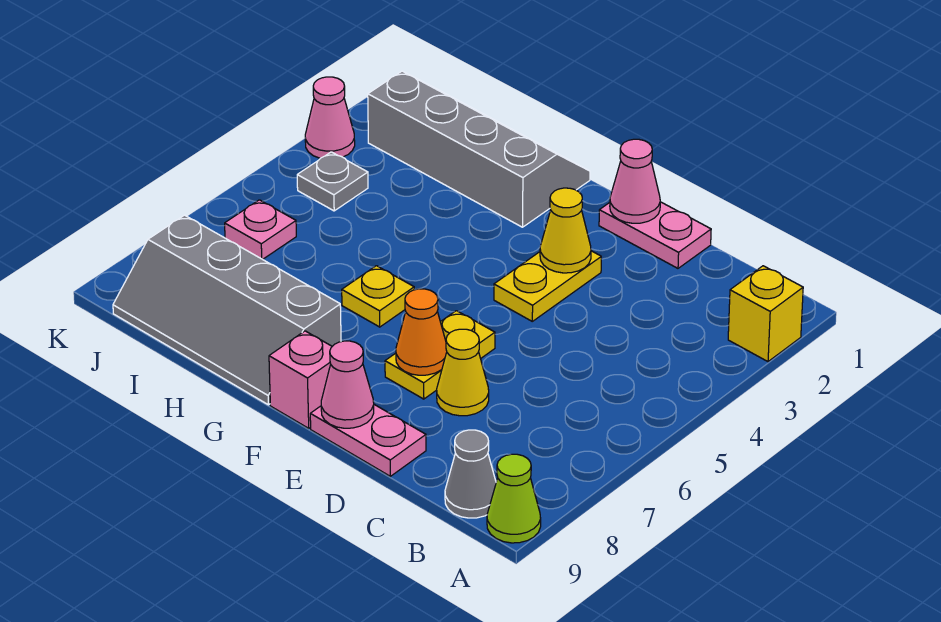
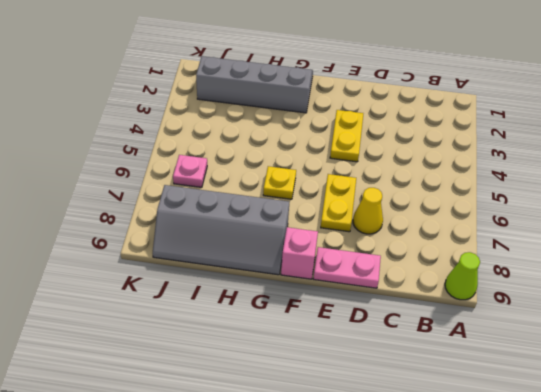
none -> yellow 1x1 brick [728,266,803,362]
none -> grey 1x1 cone [445,430,496,518]
none -> pink 1x2 plate [599,202,711,268]

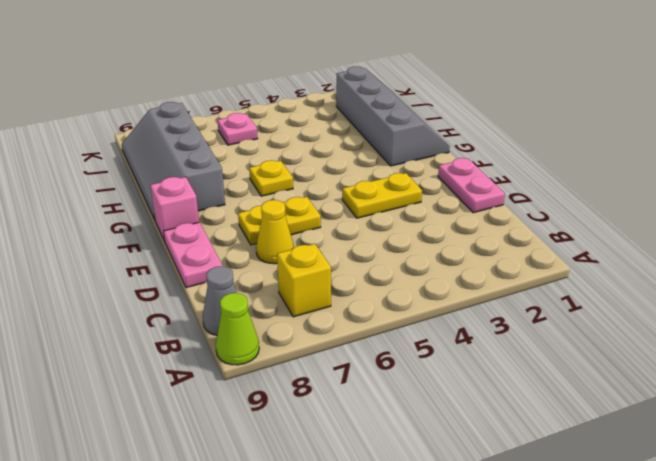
yellow 1x1 brick [277,244,331,317] -> yellow 1x1 brick moved to [728,266,803,362]
none -> grey 1x1 plate [297,152,368,211]
none -> pink 1x1 cone [305,77,355,158]
none -> pink 1x1 cone [610,139,660,223]

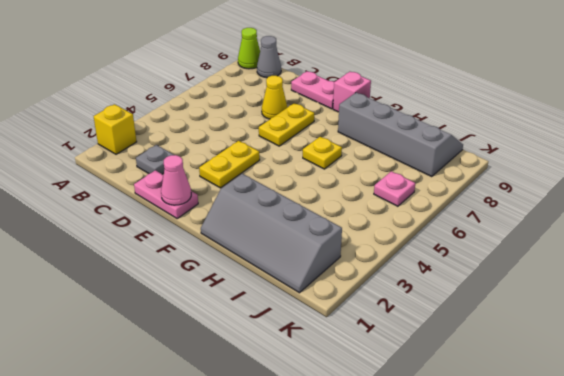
grey 1x1 plate [136,145,174,174] -> grey 1x1 plate moved to [297,152,368,211]
none -> pink 1x1 cone [305,77,355,158]
none -> yellow 1x1 cone [540,188,591,273]
none -> orange 1x1 cone [396,289,447,375]

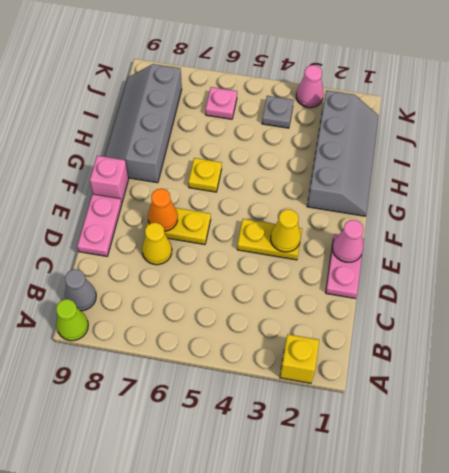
none -> pink 1x1 cone [321,341,374,428]

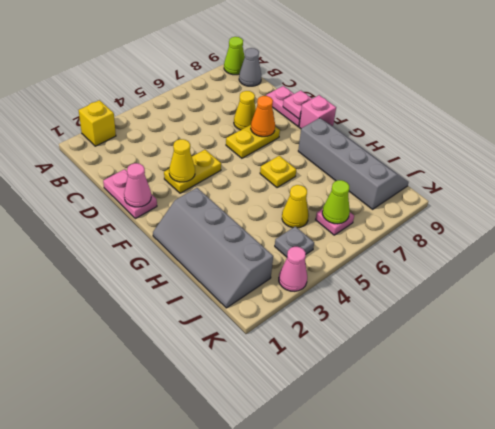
pink 1x1 plate [283,91,312,119] -> pink 1x1 cone [321,341,374,428]
yellow 1x1 cone [282,185,309,228] -> none
lime 1x1 cone [322,180,350,224] -> none

